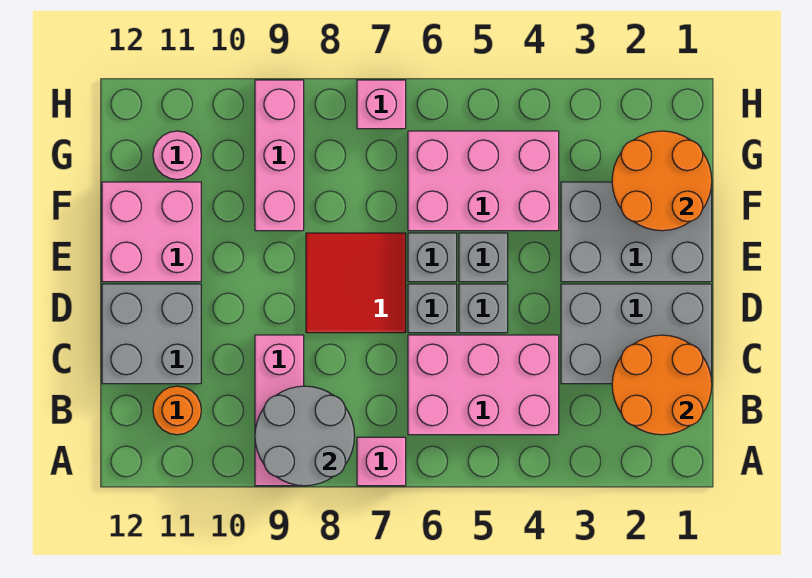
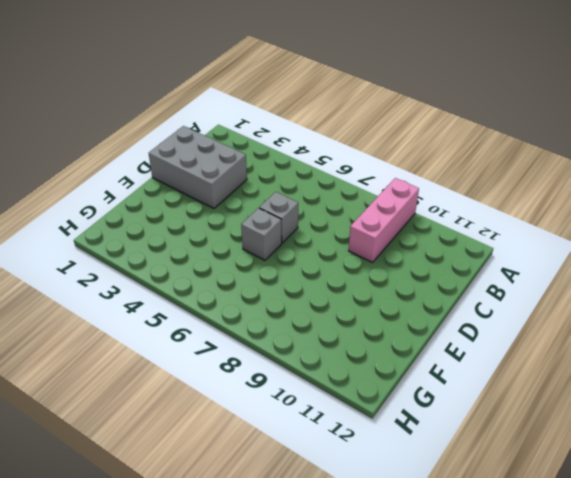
none -> pink 1x1 brick [357,437,406,486]
none -> pink 2x3 brick [408,335,559,435]
none -> orange 1x1 round brick [153,386,201,435]

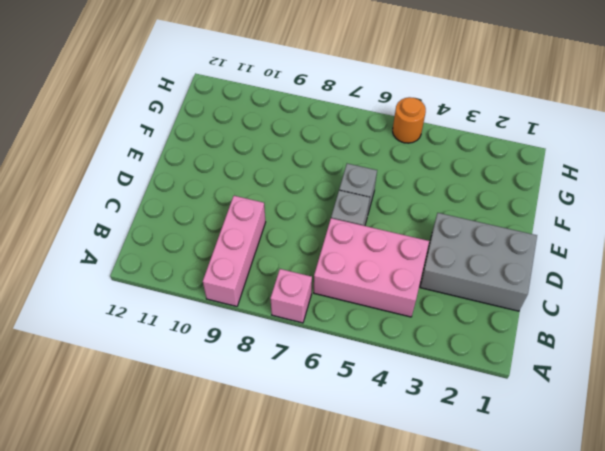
orange 1x1 round brick [393,97,426,143] -> orange 1x1 round brick moved to [153,386,201,435]
none -> grey 2x2 brick [102,284,201,384]
none -> grey 1x1 brick [459,284,508,333]
none -> red 2x2 tile [306,233,406,333]

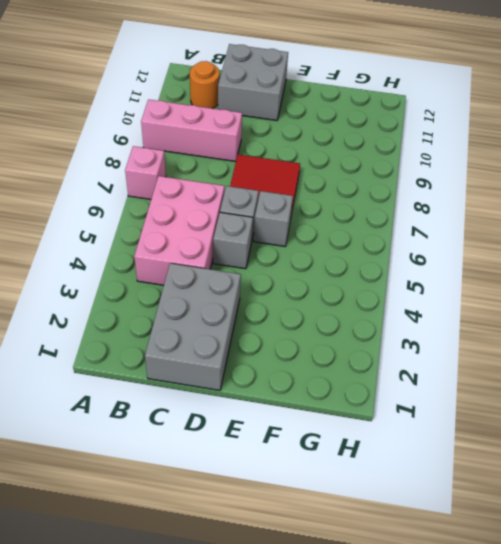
none -> grey 2x3 brick [561,182,712,282]
none -> grey 1x1 brick [459,233,508,282]
none -> pink 2x2 brick [102,182,201,282]

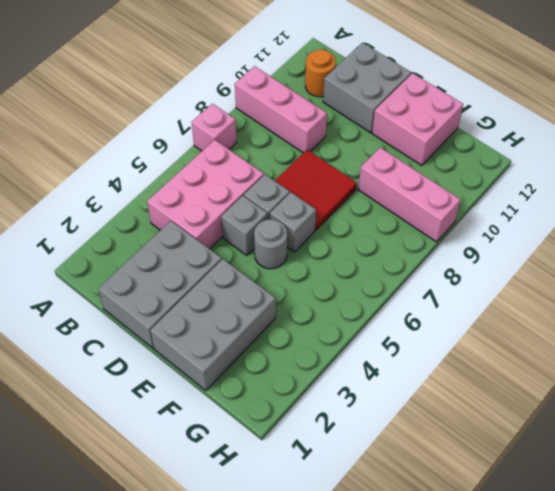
grey 1x1 round brick [254,219,287,269] -> grey 1x1 brick [459,233,508,282]
none -> pink 2x3 brick [408,131,559,231]
none -> pink 1x1 round brick [153,131,201,180]
none -> pink 1x1 brick [357,80,406,129]

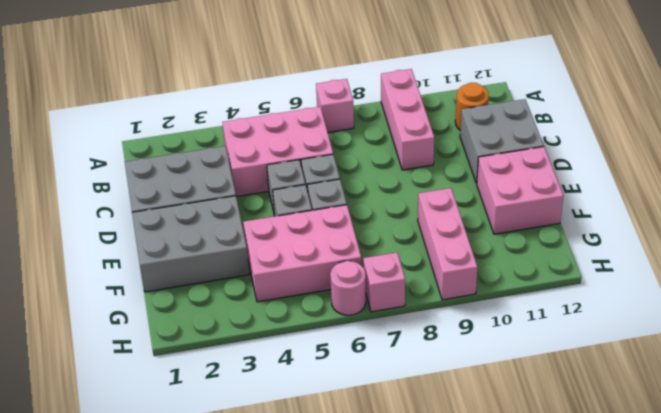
pink 1x1 round brick [330,261,366,315] -> pink 1x1 round brick moved to [153,131,201,180]
none -> red 2x2 tile [306,233,406,333]
none -> grey 2x2 round brick [255,386,355,486]
none -> orange 2x2 round brick [612,335,712,435]

